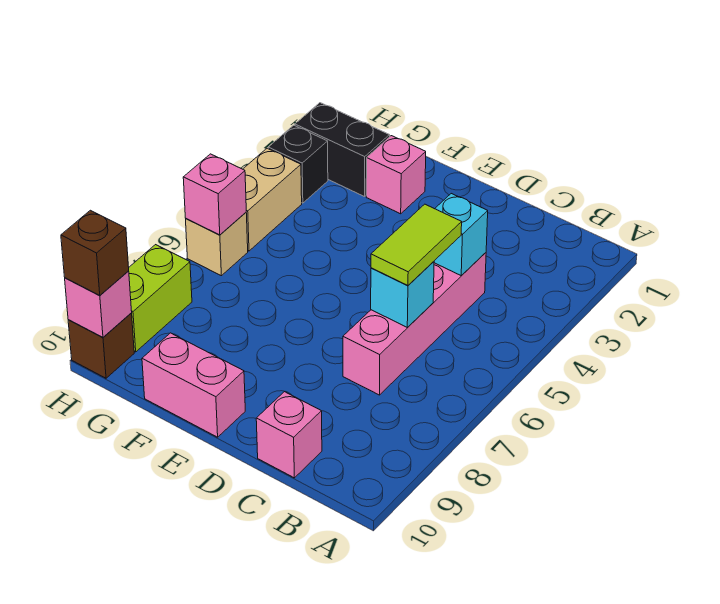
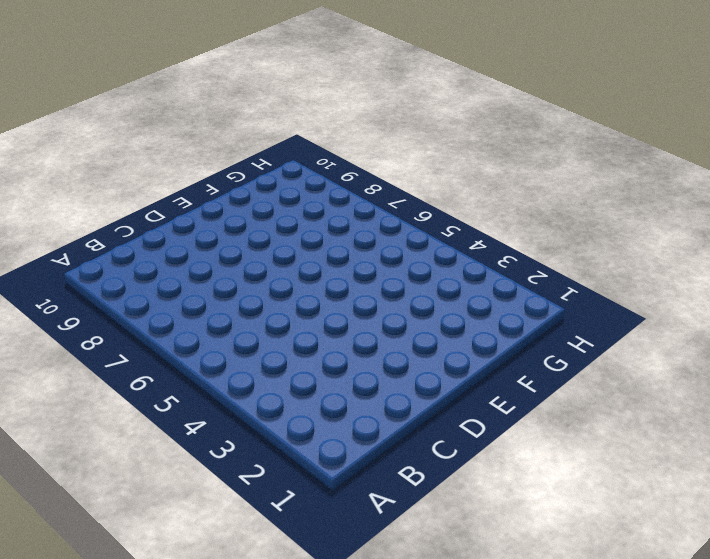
none -> pink 1x4 brick [343,253,486,395]
none -> pink 1x1 brick [256,392,322,478]
none -> pink 1x2 brick [142,333,245,437]

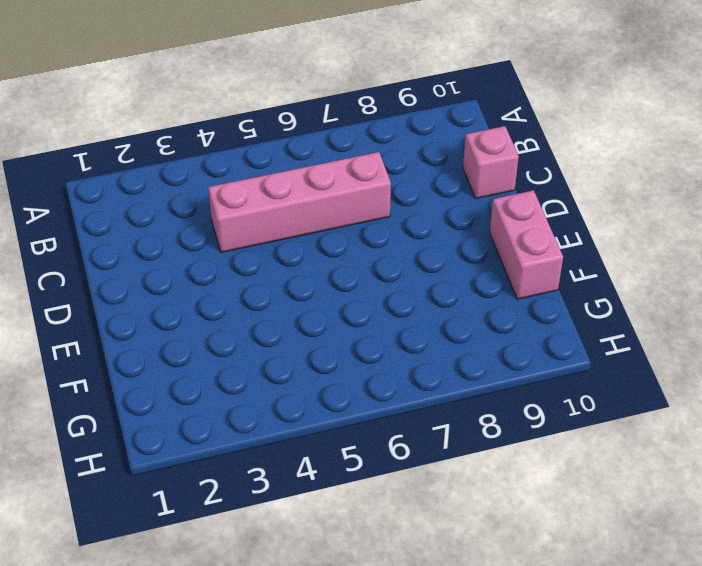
none -> pink 1x1 brick [366,136,426,214]
none -> black 1x2 brick [295,103,390,197]
none -> black 1x1 brick [268,125,328,203]

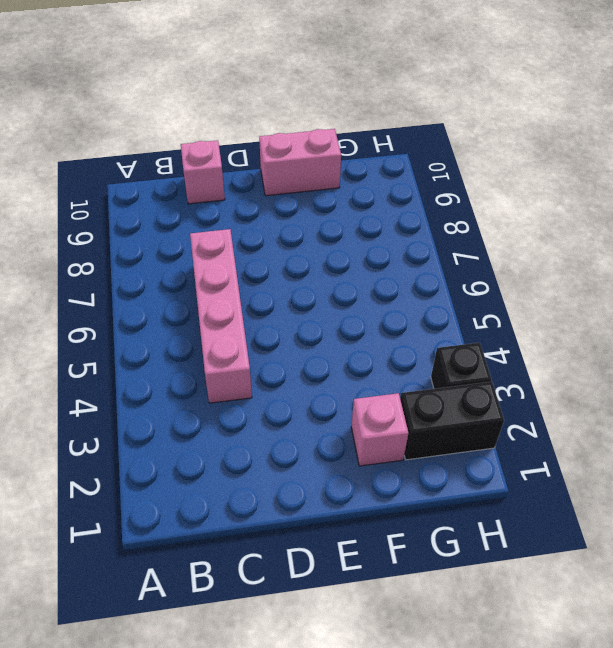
none -> tan 1x2 brick [243,148,302,251]
none -> tan 1x1 brick [186,213,248,276]
none -> lime 1x2 brick [129,245,192,352]

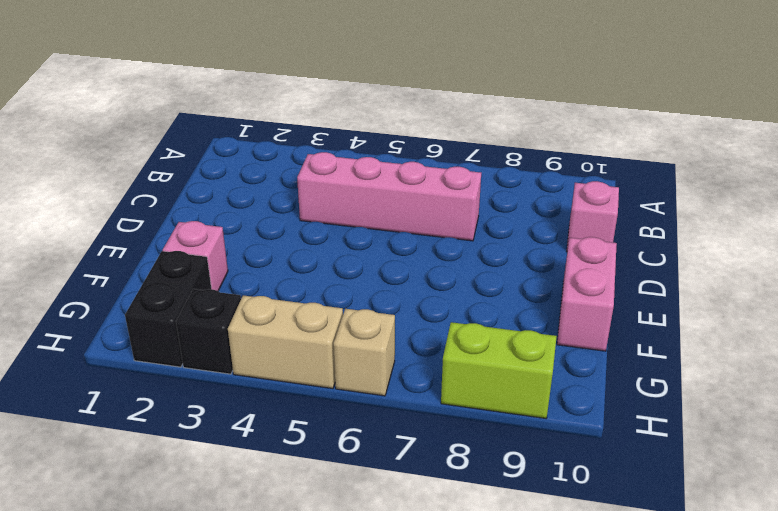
none -> brown 1x1 brick [68,313,134,378]
none -> cyan 1x1 brick [434,194,488,276]
none -> cyan 1x1 brick [371,262,434,328]

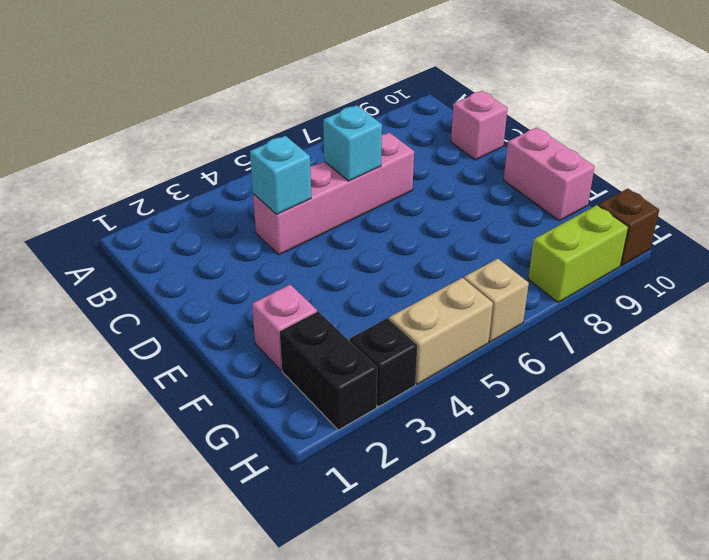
none -> pink 1x1 brick [183,154,246,235]
none -> pink 1x1 brick [65,271,132,337]
none -> lime 1x2 tile [371,204,462,285]

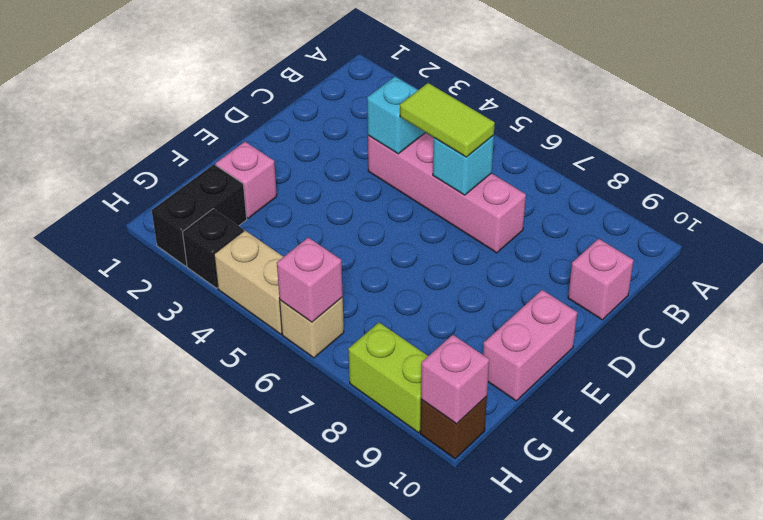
none -> brown 1x1 brick [61,210,129,295]

